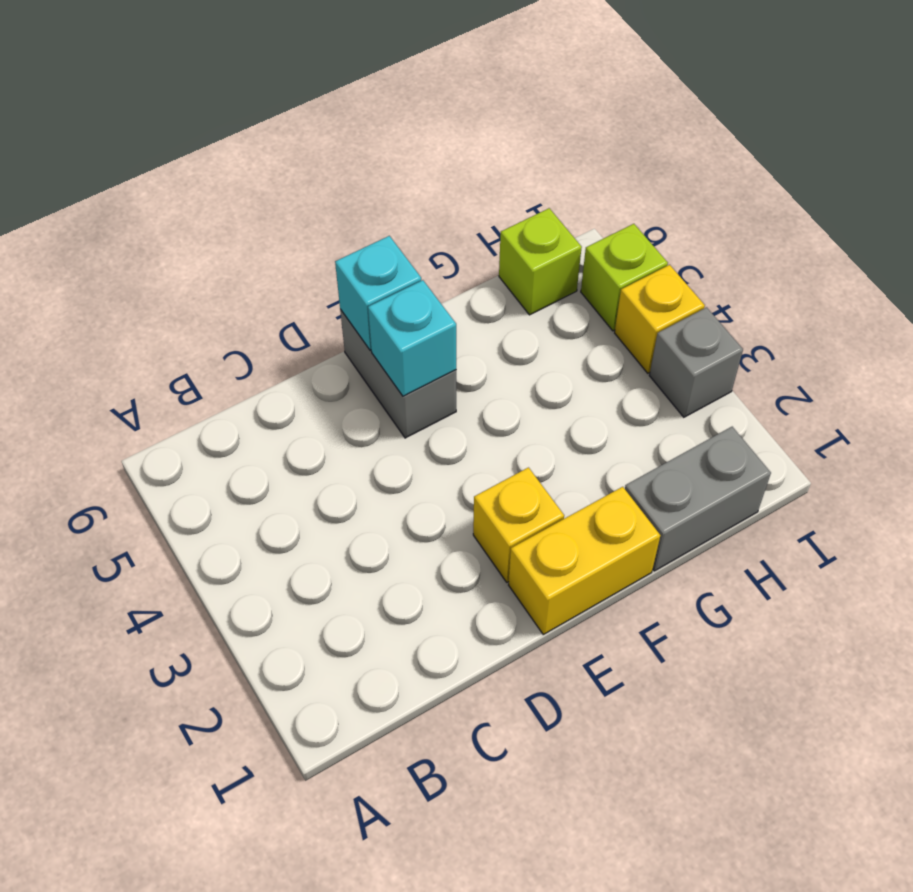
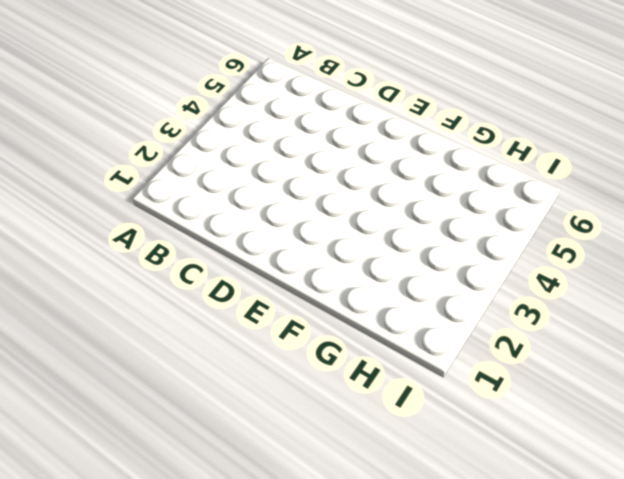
none -> yellow 1x2 brick [509,487,660,634]
none -> yellow 1x1 brick [473,468,564,582]

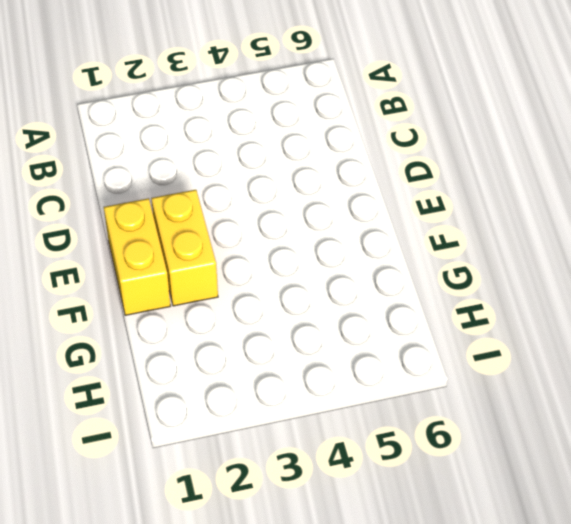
yellow 1x2 brick [151,190,218,306] -> yellow 1x1 brick [473,468,564,582]
none -> grey 1x2 brick [340,310,456,438]
none -> grey 1x2 brick [625,427,771,571]

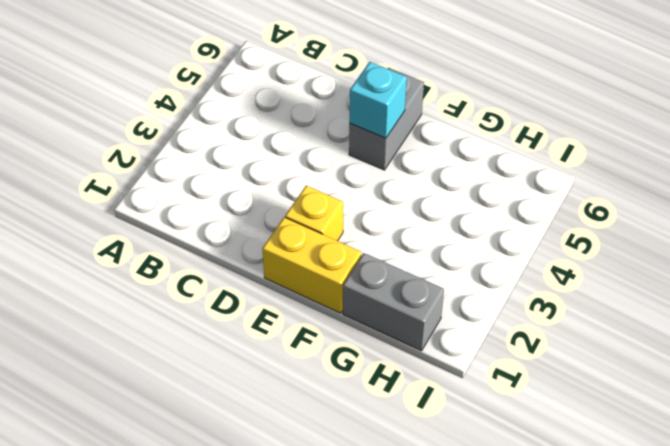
none -> lime 1x1 brick [499,208,582,315]
none -> grey 1x1 brick [649,307,743,417]

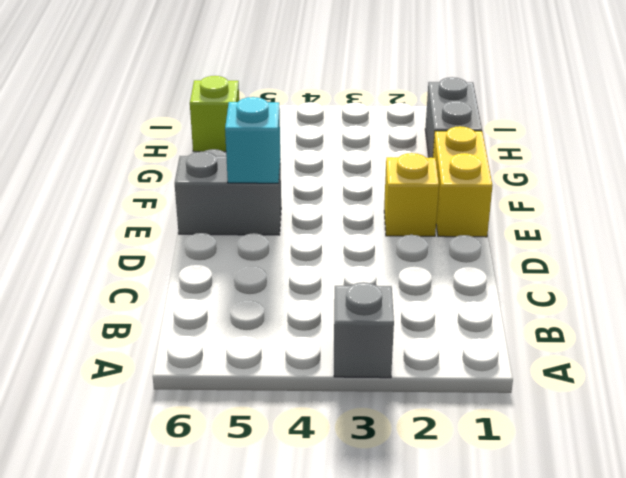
grey 1x1 brick [334,282,394,378] -> grey 1x1 brick moved to [649,307,743,417]
none -> yellow 1x1 brick [615,265,705,373]
none -> lime 1x1 brick [581,224,668,331]

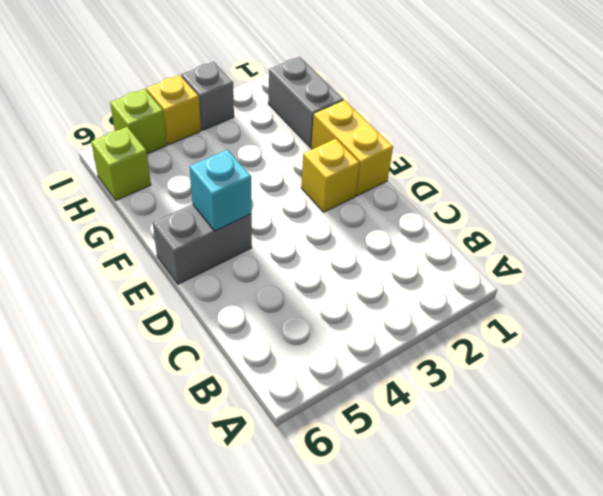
none -> cyan 1x1 brick [335,236,421,350]

